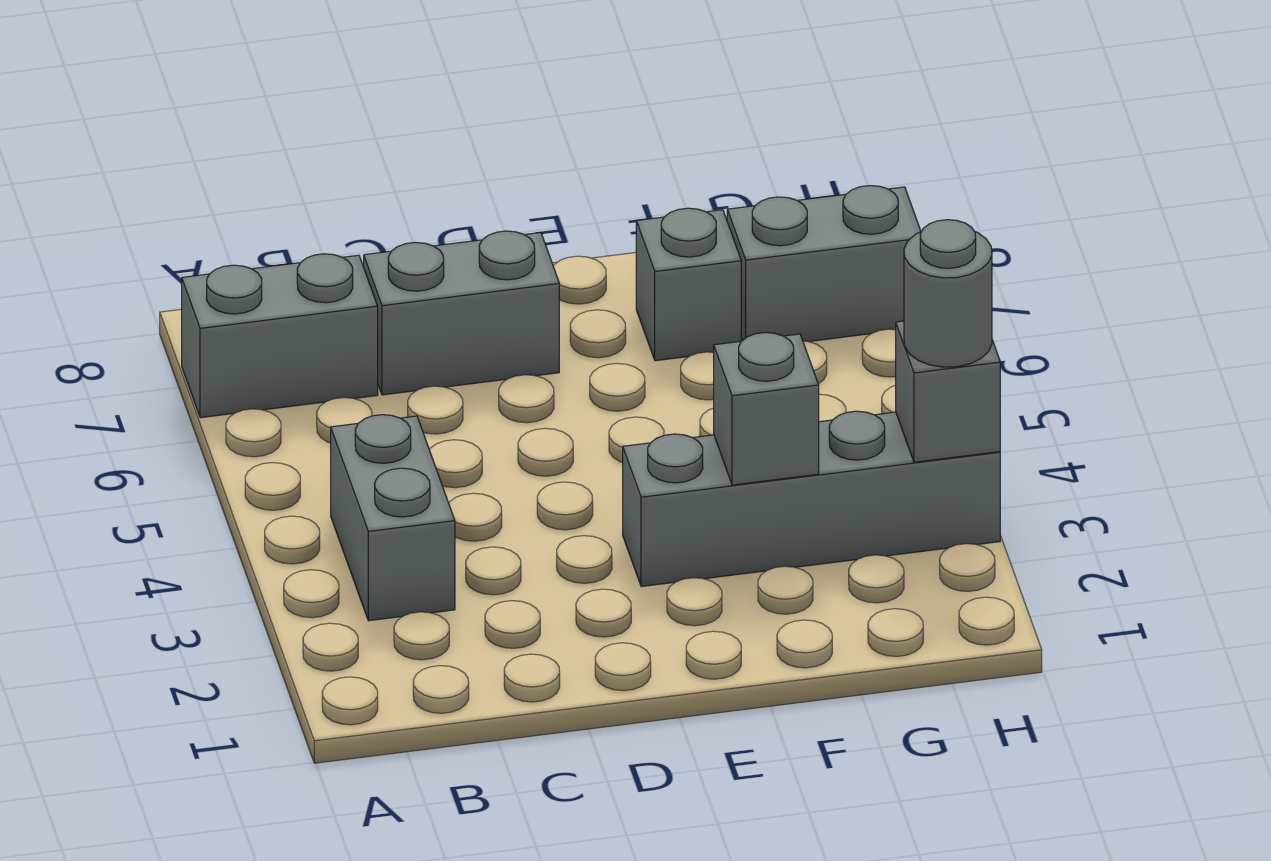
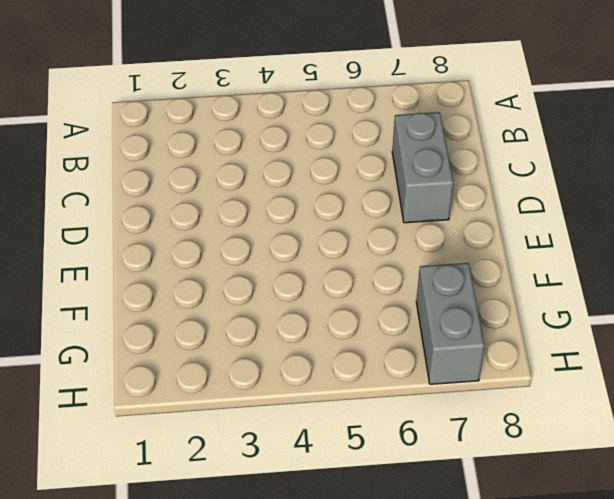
none -> grey 1x2 brick [182,254,378,418]
none -> grey 1x2 brick [331,415,455,621]

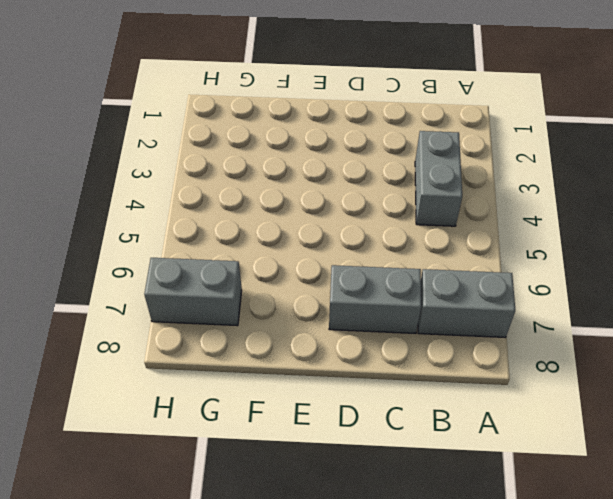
none -> grey 1x4 brick [623,411,1000,587]
none -> grey 1x1 brick [636,208,741,361]

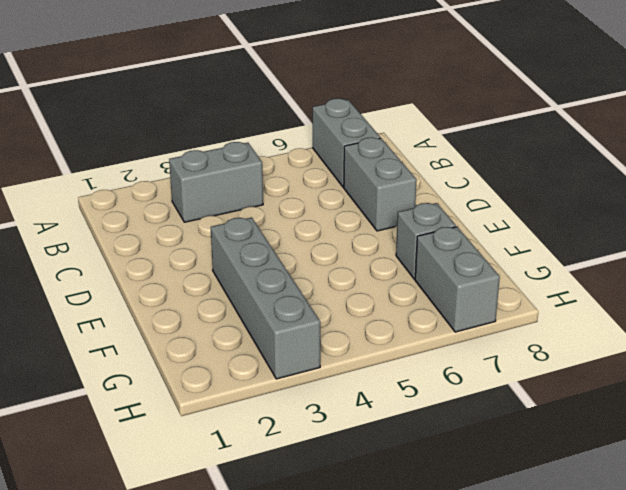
none -> grey 1x1 brick [714,333,819,485]
none -> grey 1x1 brick [896,321,1000,462]

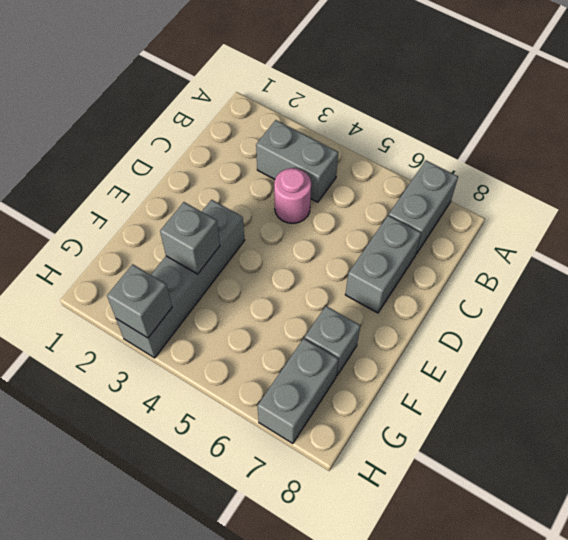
pink 1x1 round brick [274,168,311,223] -> none
none -> grey 1x1 round brick [904,220,992,367]

